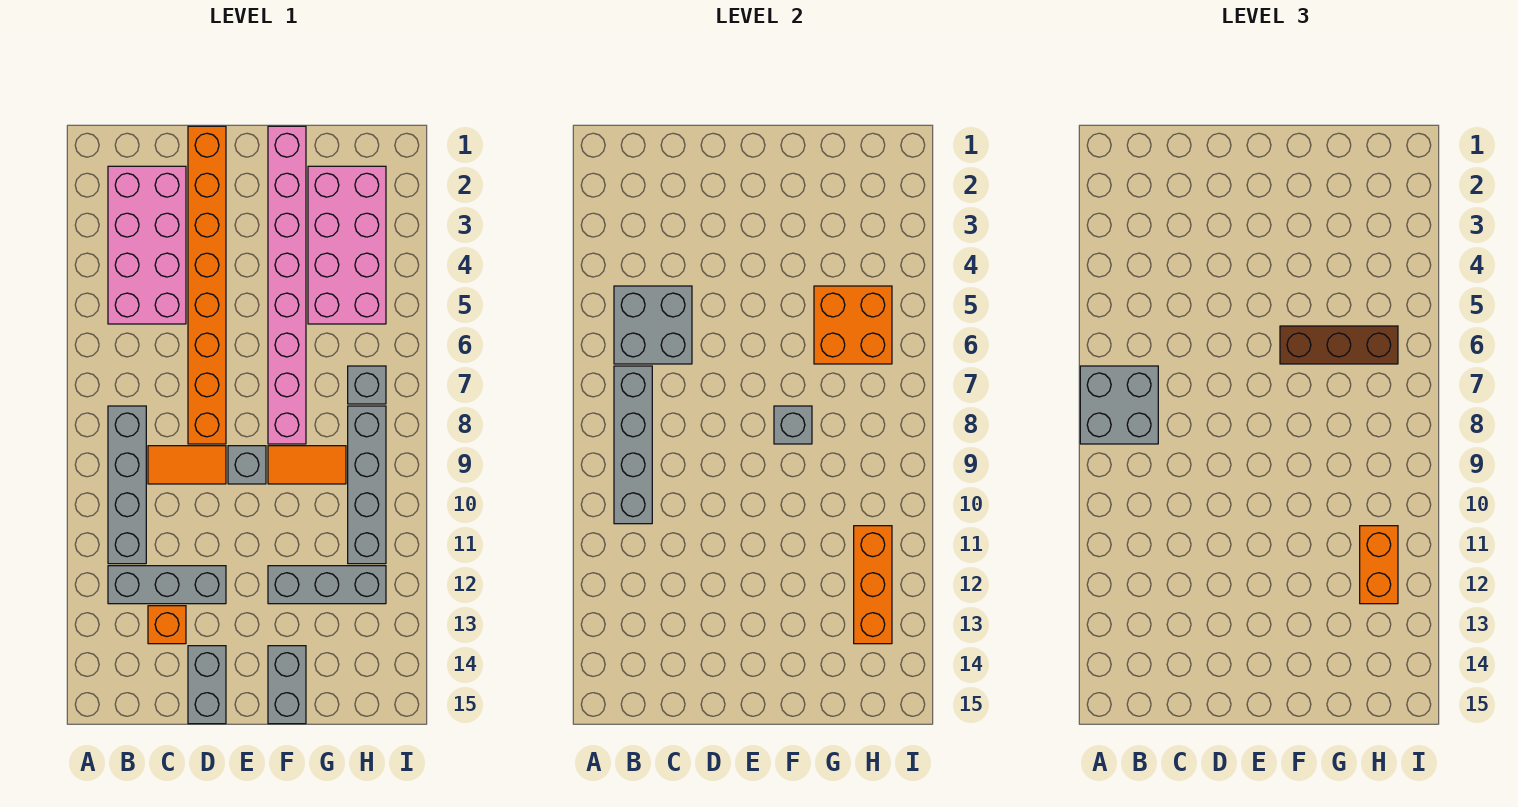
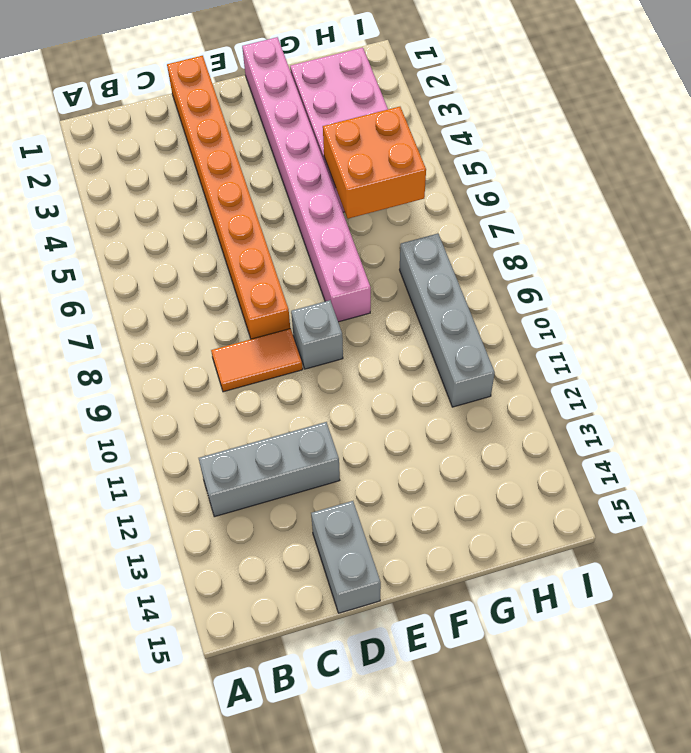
none -> pink 2x4 brick [108,166,186,324]
none -> grey 1x4 brick [108,406,146,564]
none -> orange 1x1 brick [148,606,186,644]

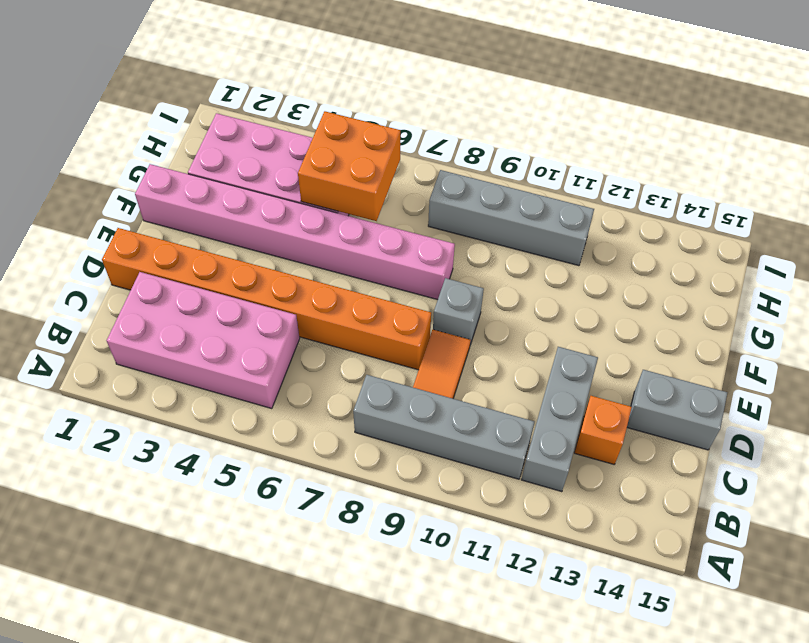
none -> orange 1x2 tile [268,446,346,484]
none -> grey 1x3 brick [268,566,386,604]
none -> grey 1x2 brick [268,646,306,724]

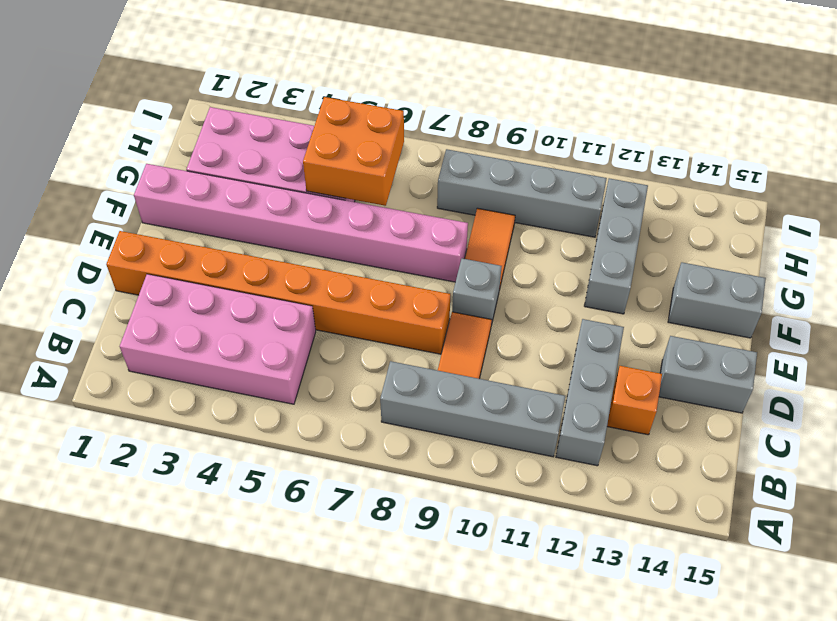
none -> grey 1x1 brick [348,366,386,404]
none -> grey 2x2 brick [614,286,692,364]
none -> grey 1x4 brick [614,366,652,524]

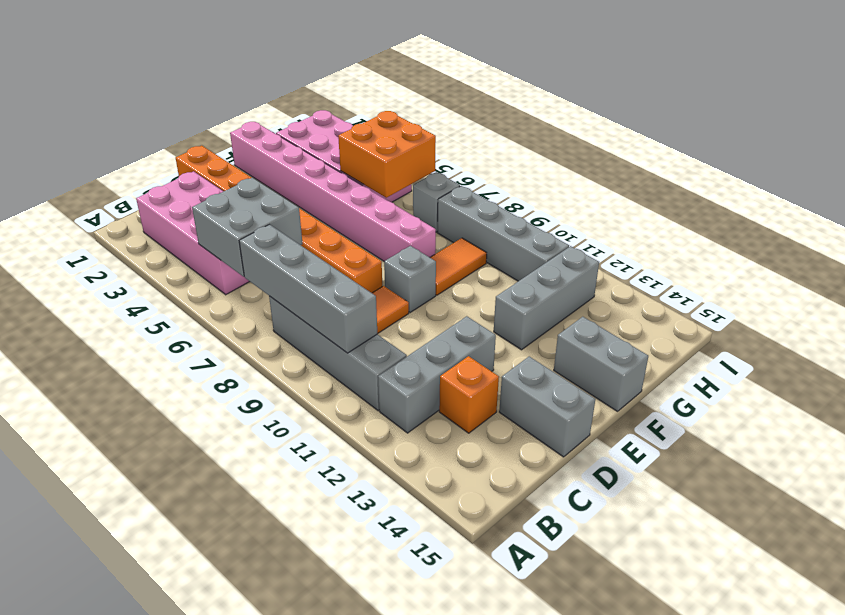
none -> grey 1x1 brick [774,406,812,444]
none -> orange 1x3 brick [854,526,892,644]
none -> grey 2x2 brick [1080,366,1158,444]

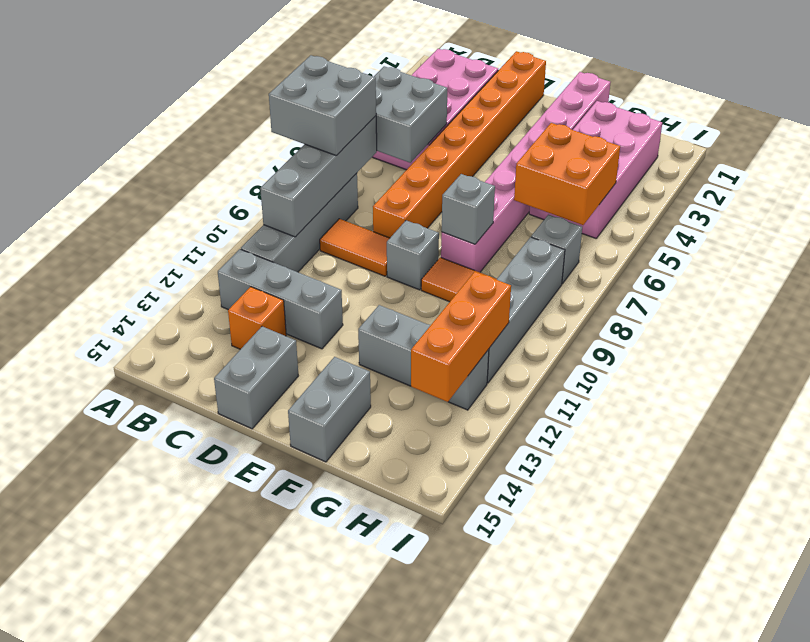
none -> brown 1x3 brick [1280,326,1398,364]
none -> orange 1x2 brick [1360,526,1398,604]

